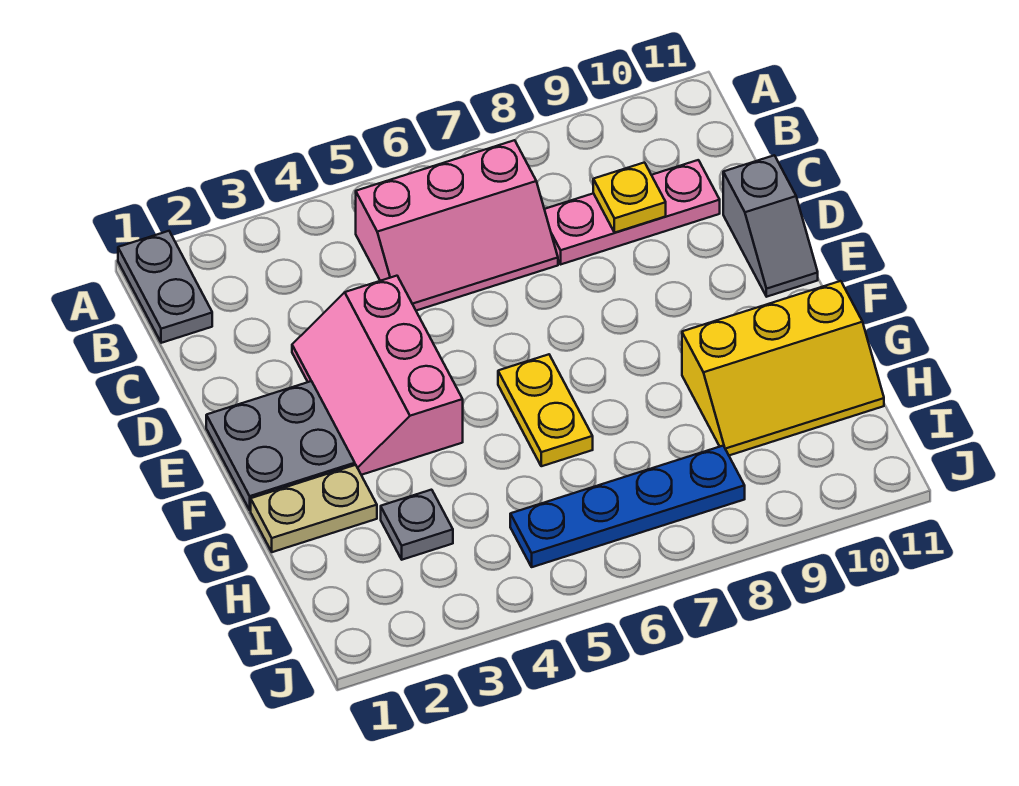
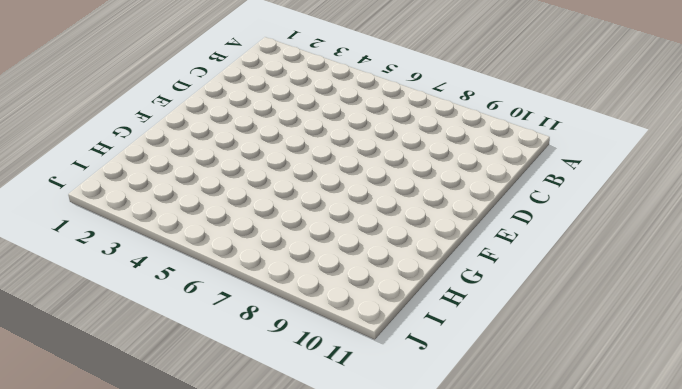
none -> grey 1x2 plate [118,231,212,343]
none -> pink 2x3 slope [356,140,558,311]
none -> pink 1x3 plate [544,160,720,264]

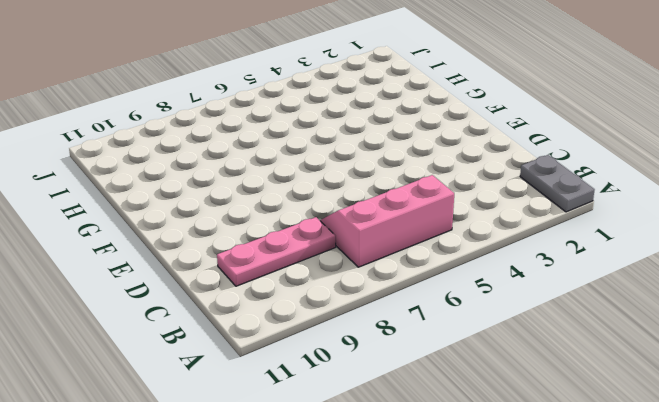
none -> pink 2x3 slope [292,276,463,475]
none -> grey 1x2 slope [723,155,818,297]
none -> grey 2x2 plate [206,381,355,510]

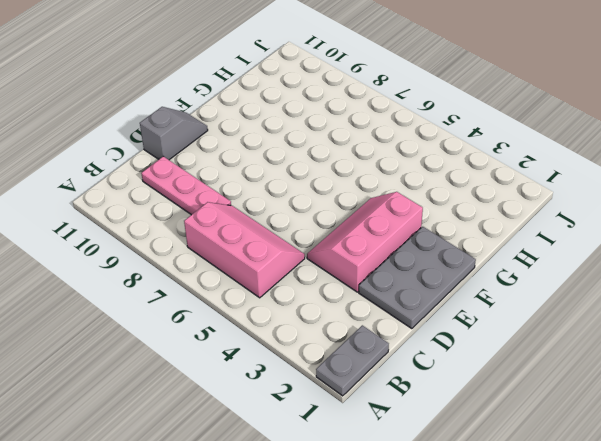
grey 2x3 plate [359,227,476,329] -> grey 2x2 plate [206,381,355,510]
pink 2x3 slope [307,192,423,292] -> pink 2x3 slope turned to [292,276,463,475]
none -> yellow 1x2 plate [498,354,593,466]
none -> tan 1x2 plate [251,465,377,552]
none -> yellow 2x3 slope [682,281,884,455]

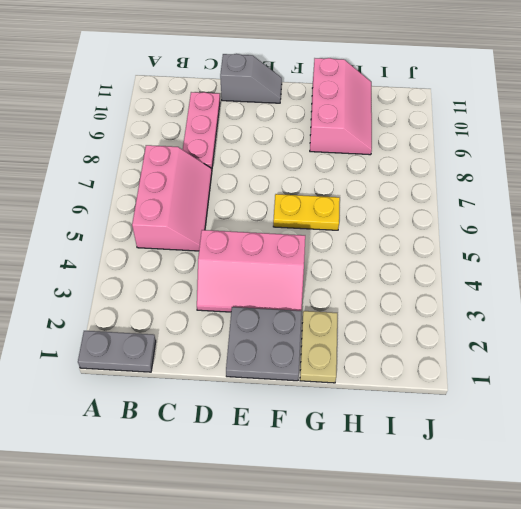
pink 2x3 slope [310,58,372,155] -> yellow 2x3 slope [682,281,884,455]
none -> grey 1x1 plate [381,490,453,560]
none -> blue 1x4 plate [510,446,745,567]
none -> yellow 1x1 plate [593,162,666,233]

